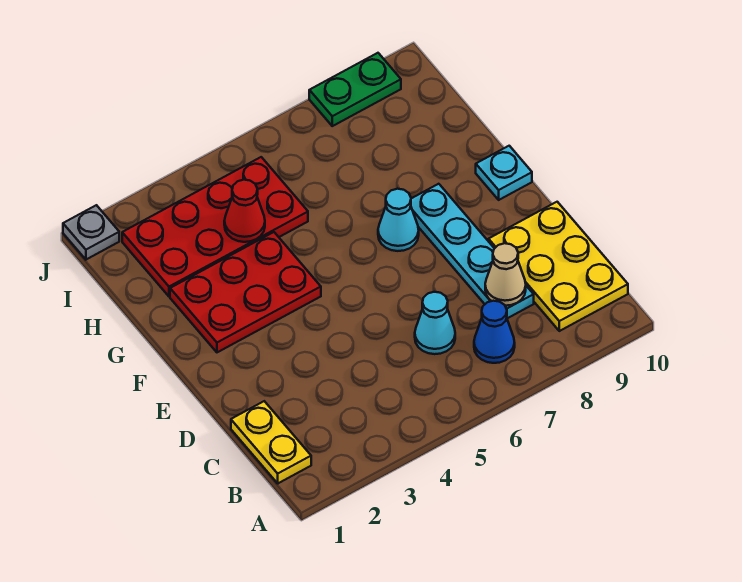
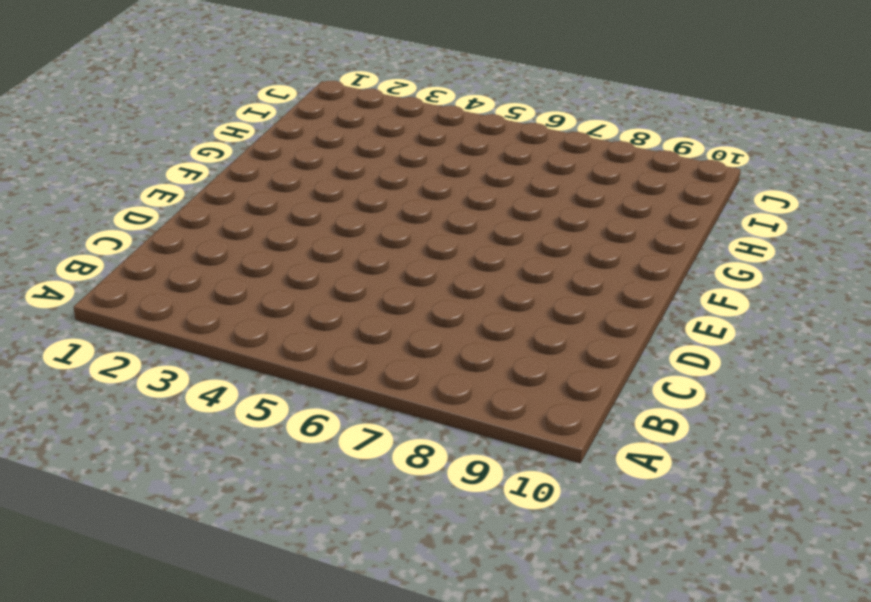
none -> yellow 1x2 plate [231,401,311,483]
none -> blue 1x1 cone [474,301,515,363]
none -> yellow 2x3 plate [489,202,628,331]

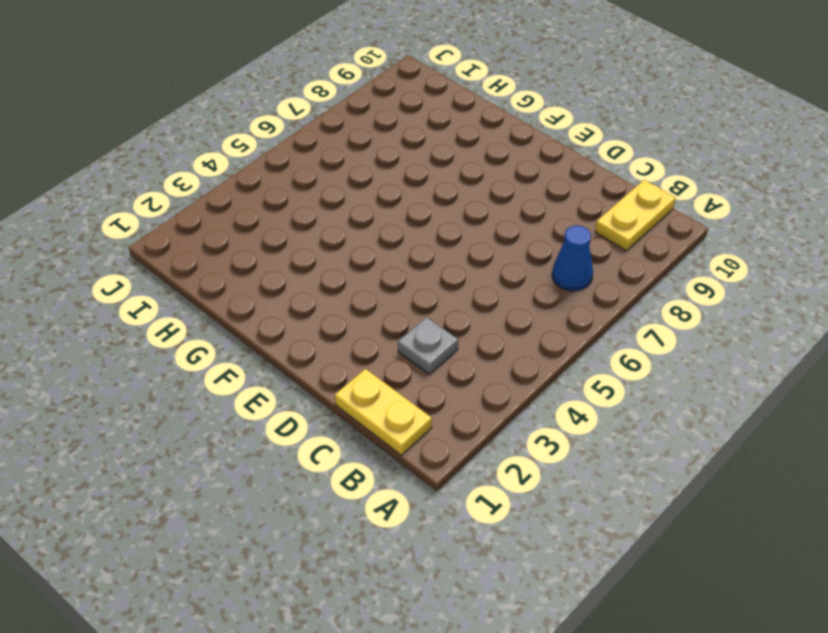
yellow 1x2 plate [595,180,676,251] -> yellow 2x3 plate [489,202,628,331]
grey 1x1 plate [398,317,458,374] -> grey 1x1 plate moved to [63,205,119,260]
none -> cyan 1x1 cone [415,292,455,354]
none -> cyan 1x4 plate [411,184,534,318]
none -> red 2x3 plate [170,232,321,352]

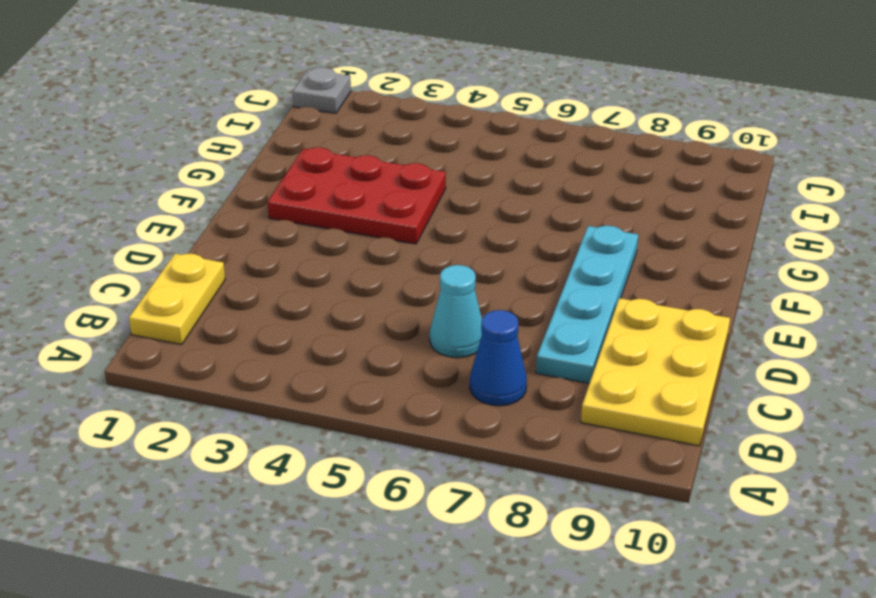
none -> cyan 1x1 cone [378,189,419,251]
none -> cyan 1x1 plate [476,146,532,200]
none -> red 2x4 plate [122,157,308,297]

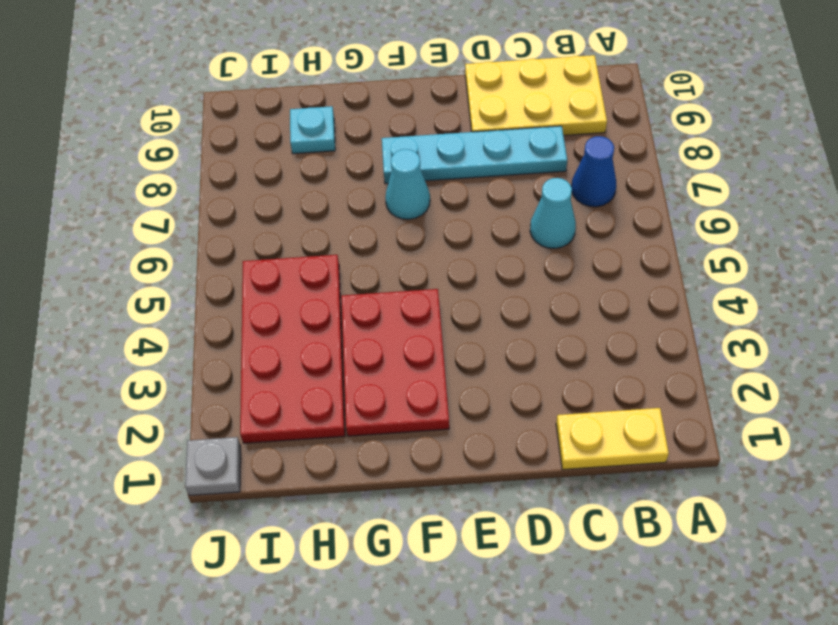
cyan 1x1 plate [290,106,335,154] -> cyan 1x1 plate moved to [476,146,532,200]
none -> green 1x2 plate [309,53,401,126]
none -> tan 1x1 cone [485,243,526,306]
none -> red 1x1 cone [224,180,265,242]

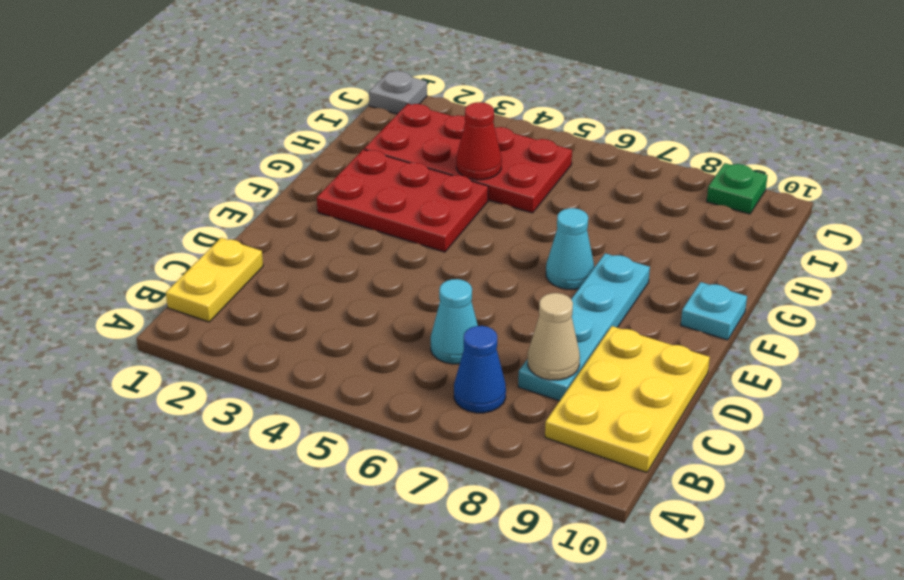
green 1x1 plate [707,163,768,214] -> green 1x2 plate [309,53,401,126]

